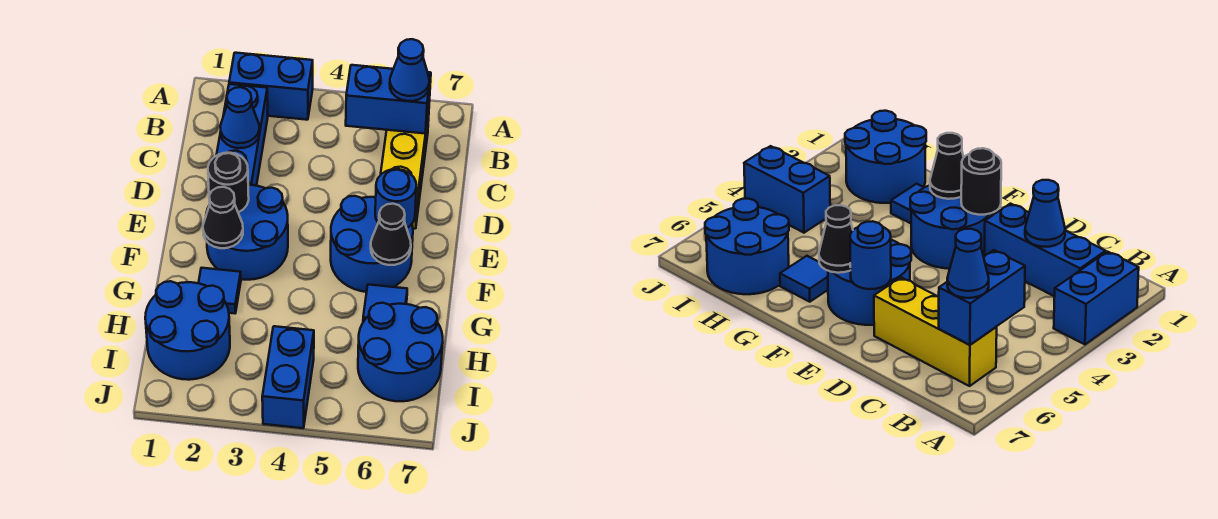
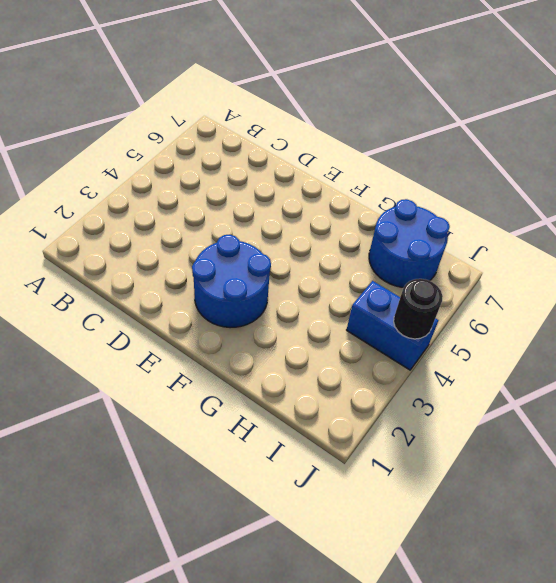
black 1x1 round brick [394,279,443,339] -> black 1x1 round brick moved to [208,153,249,212]
none -> blue 1x2 brick [229,53,313,120]
none -> blue 1x3 brick [216,84,268,186]
none -> yellow 1x3 brick [381,110,429,229]

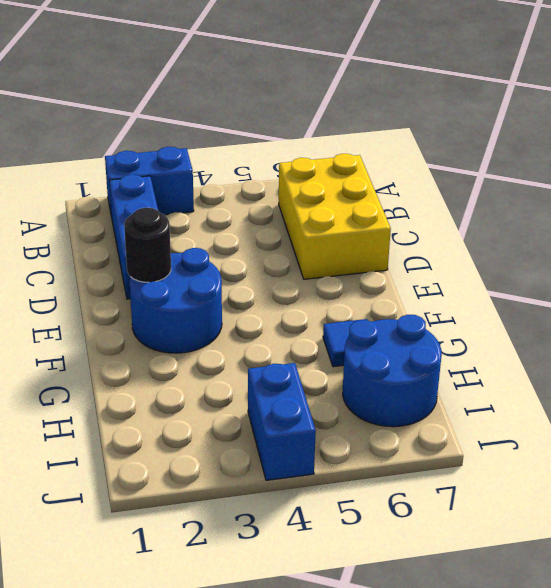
yellow 2x3 brick [279,154,391,279] -> yellow 1x3 brick [381,110,429,229]
none -> blue 2x2 round brick [331,196,413,292]
none -> blue 1x1 tile [199,268,241,313]
none -> blue 2x2 round brick [145,281,230,380]

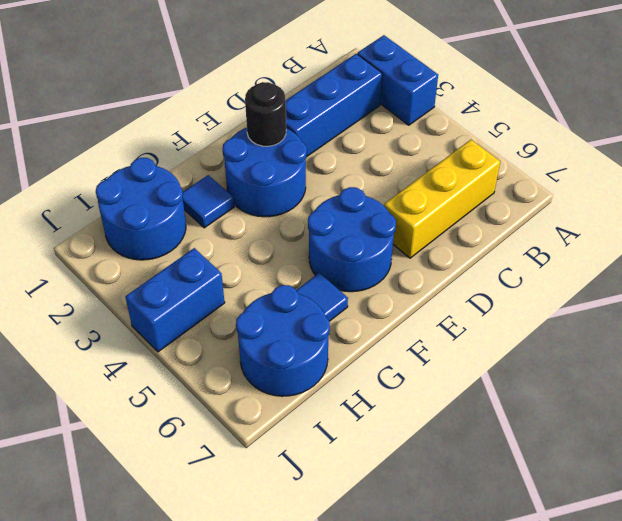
none -> blue 1x2 brick [346,65,431,134]
none -> blue 1x1 cone [220,87,259,148]
none -> blue 1x1 round brick [375,169,416,228]

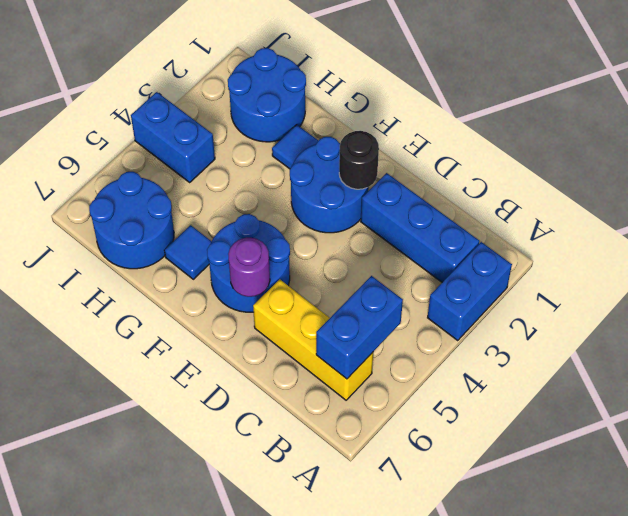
purple 1x1 round brick [228,238,270,297] -> blue 1x1 round brick [375,169,416,228]
none -> blue 1x1 cone [220,87,259,148]
none -> black 1x1 cone [203,187,243,248]
none -> black 1x1 cone [371,204,411,265]

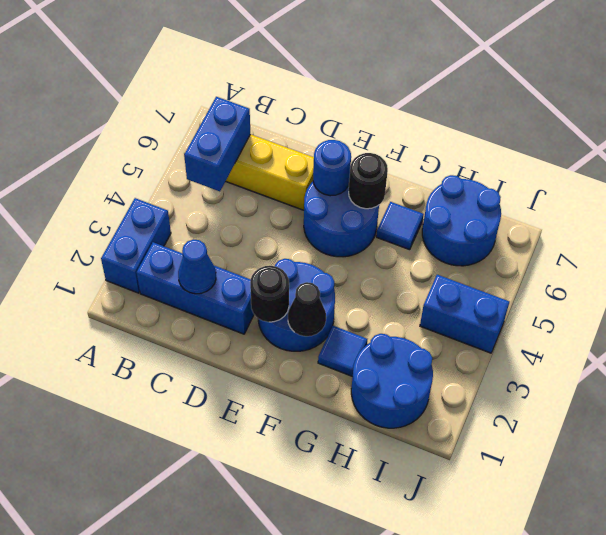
black 1x1 round brick [349,153,388,209] -> black 1x1 cone [371,204,411,265]
none -> blue 1x1 cone [390,39,429,101]

